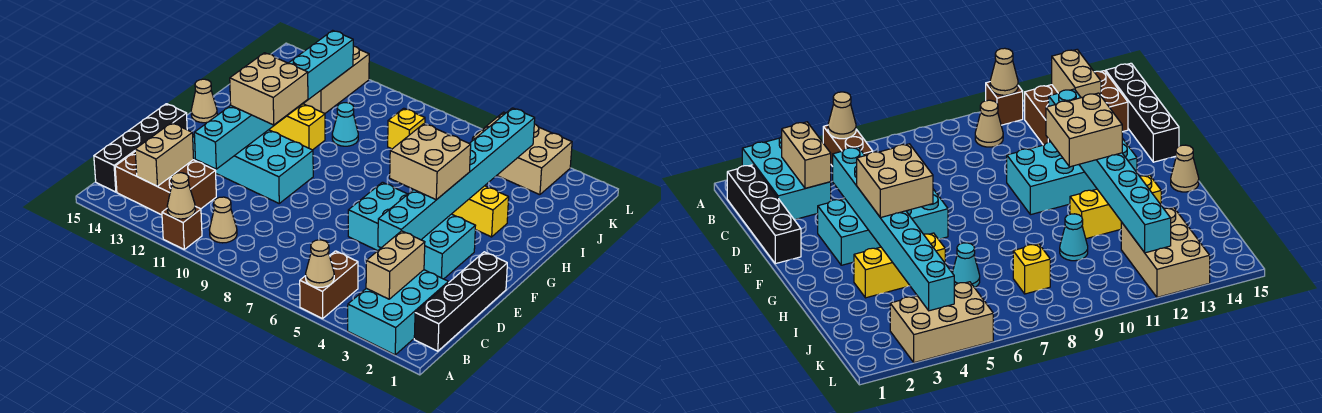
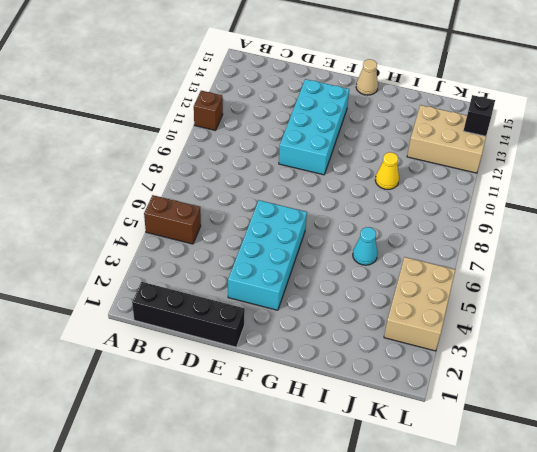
yellow 1x1 cone [375,152,399,189] -> cyan 1x1 cone [332,103,358,146]
black 1x1 brick [463,95,495,136] -> none
none -> cyan 2x3 brick [348,270,448,355]
none -> tan 1x1 cone [209,197,237,243]
none -> brown 2x3 brick [115,152,216,215]

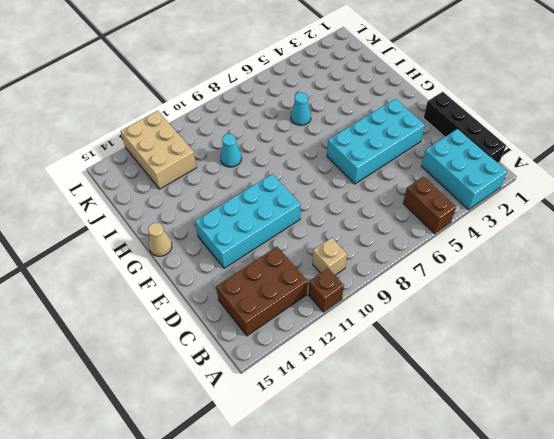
tan 1x1 brick [313,238,347,275] -> tan 1x1 cone [209,197,237,243]
none -> black 1x4 brick [94,104,187,192]
none -> yellow 1x3 brick [452,186,509,237]
none -> yellow 1x3 brick [269,104,325,150]

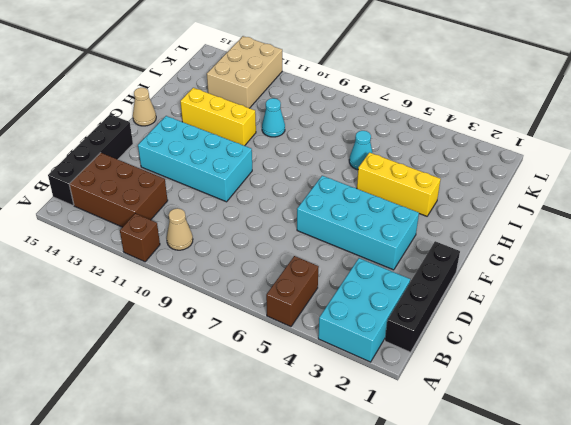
none -> yellow 1x1 brick [388,108,425,149]
none -> tan 2x3 brick [472,112,572,195]
none -> tan 1x1 cone [306,240,334,287]

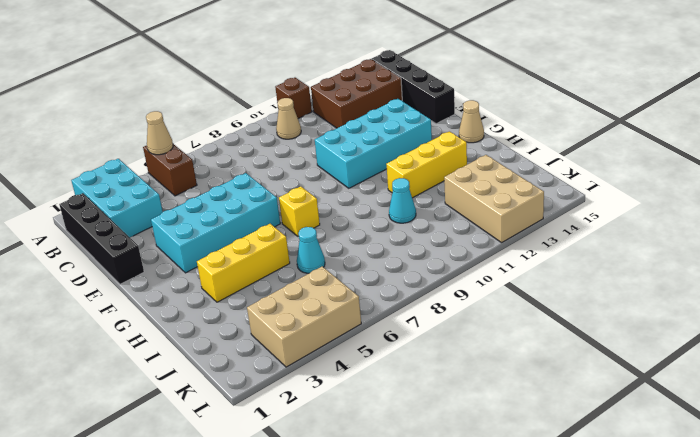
yellow 1x1 brick [279,186,320,236] -> yellow 1x1 brick moved to [388,108,425,149]
none -> tan 1x1 cone [167,173,195,219]
none -> tan 1x2 brick [366,231,425,299]
none -> tan 1x2 brick [135,123,194,186]

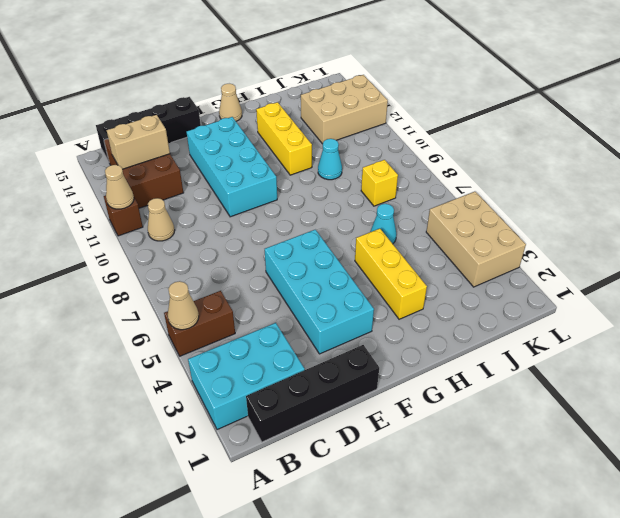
none -> tan 1x2 brick [366,231,425,299]
none -> cyan 1x8 brick [378,108,535,248]
none -> cyan 1x8 brick [194,30,353,169]

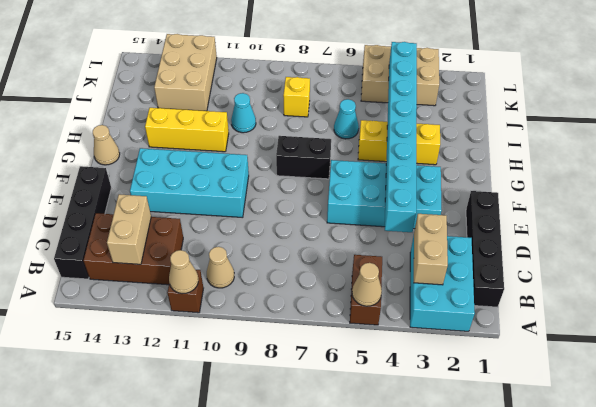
black 1x2 brick [276,136,331,179] -> none
none -> cyan 1x8 brick [194,30,353,169]
none -> tan 2x2 brick [390,124,471,200]
none -> tan 2x2 brick [230,53,308,125]

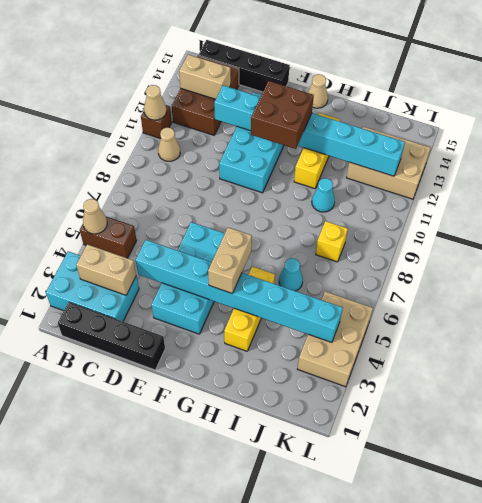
brown 2x2 brick [251,81,314,149] -> tan 2x2 brick [230,53,308,125]
tan 1x2 brick [208,227,252,293] -> tan 2x2 brick [390,124,471,200]

